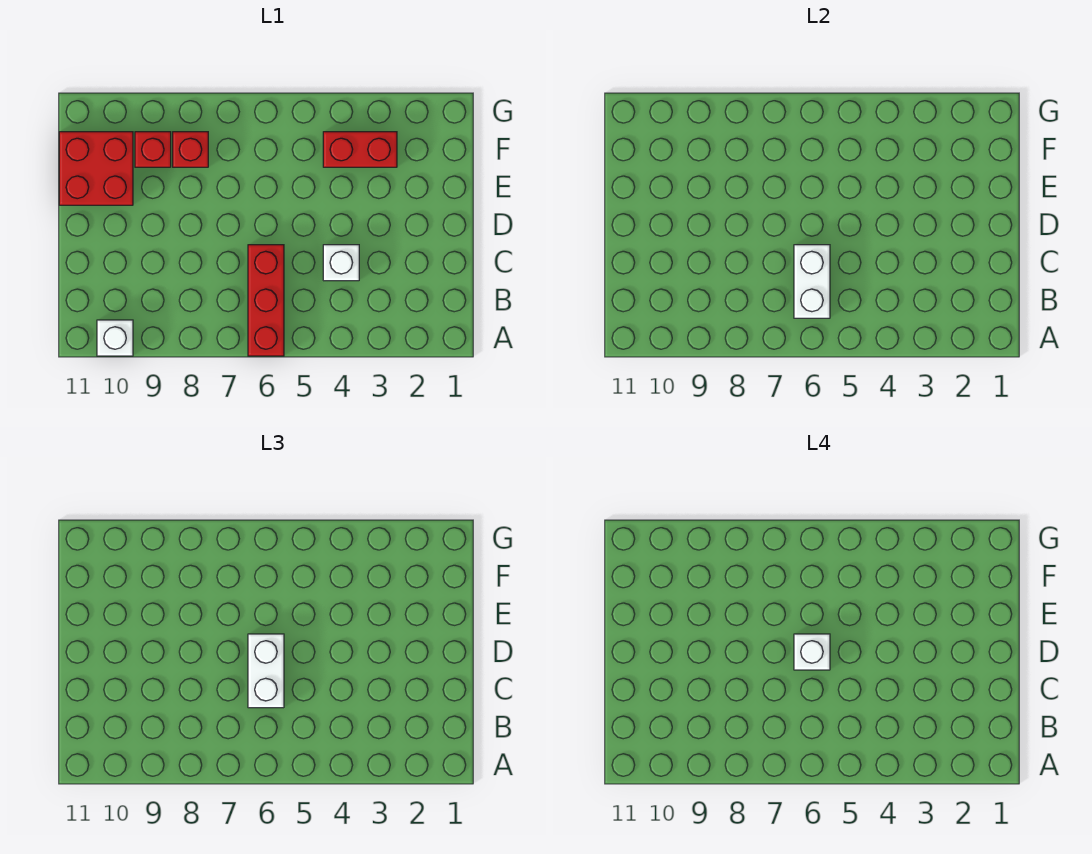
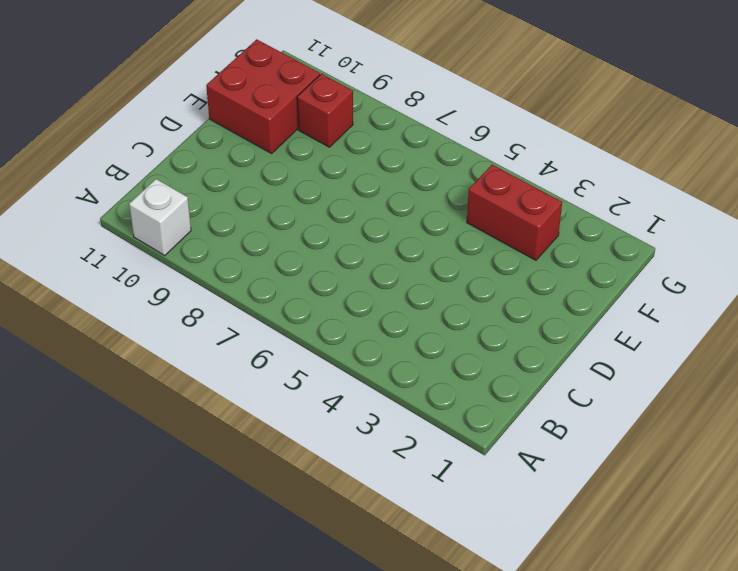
none -> red 1x3 brick [248,245,284,356]
none -> white 1x1 brick [323,245,359,281]

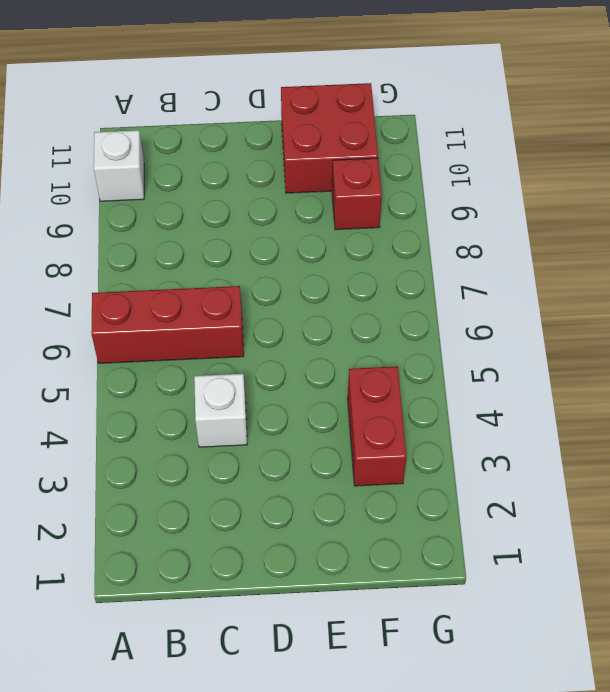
none -> red 1x1 brick [173,132,208,167]
none -> white 1x2 brick [794,245,830,318]

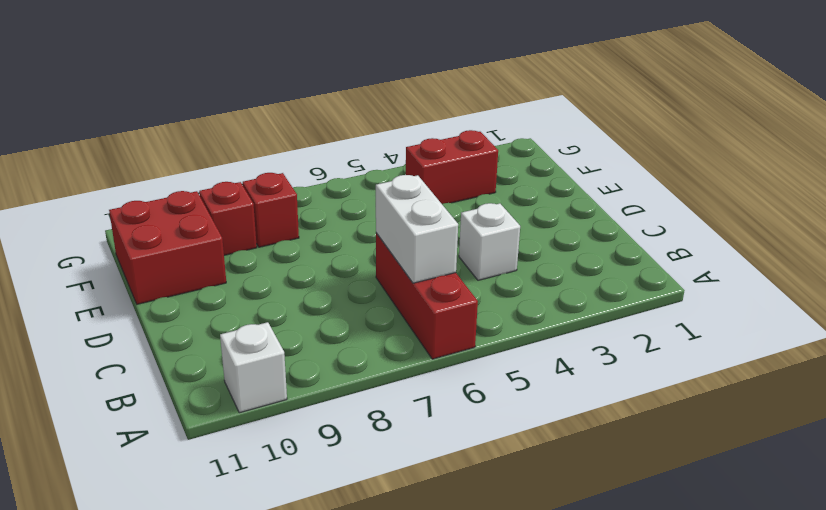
none -> white 1x2 brick [248,634,284,708]
none -> white 1x1 brick [794,634,830,670]

